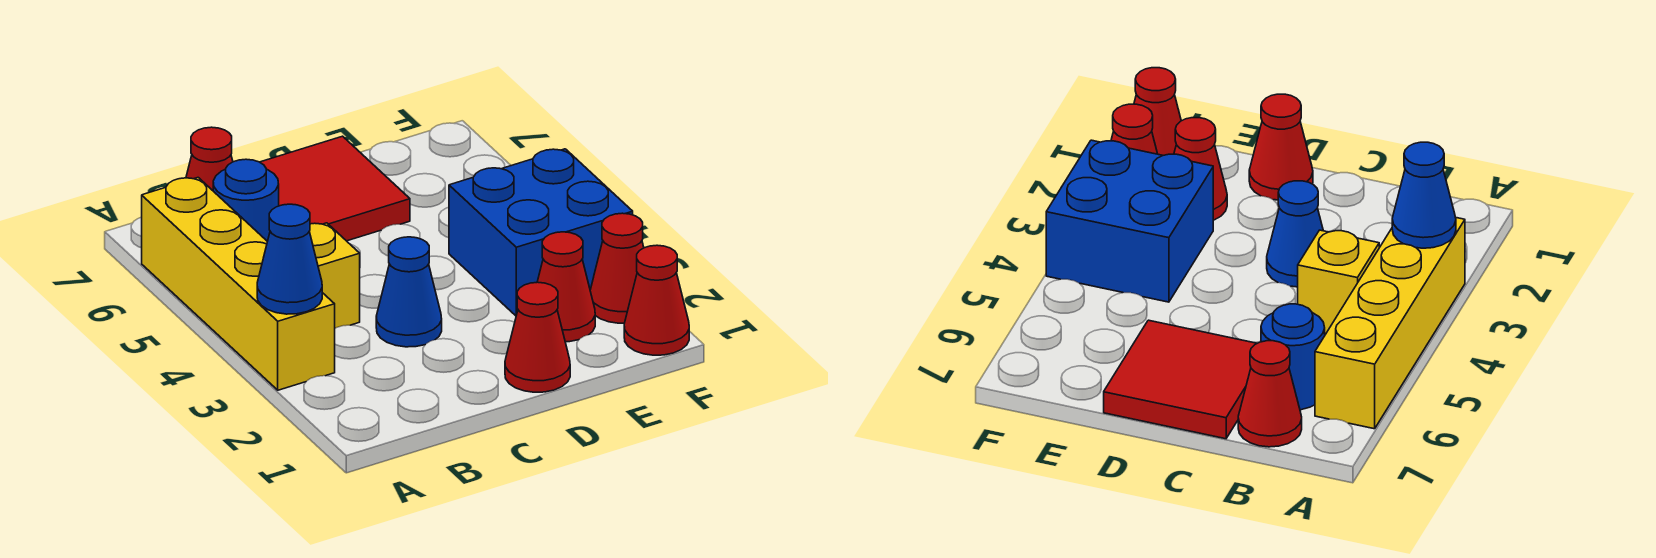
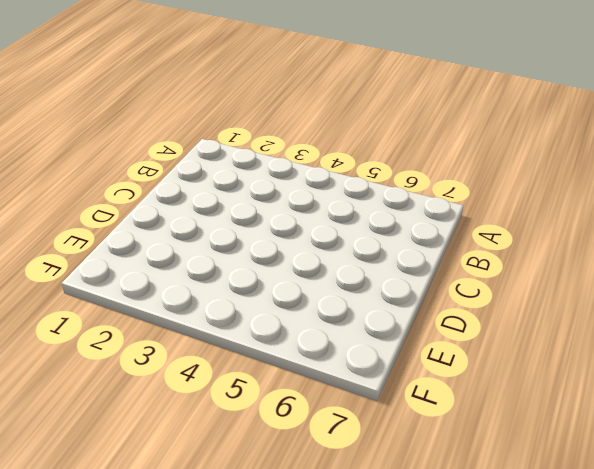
none -> yellow 1x4 brick [142,178,335,390]
none -> yellow 1x1 brick [309,223,360,328]
none -> blue 1x1 round brick [213,159,279,241]

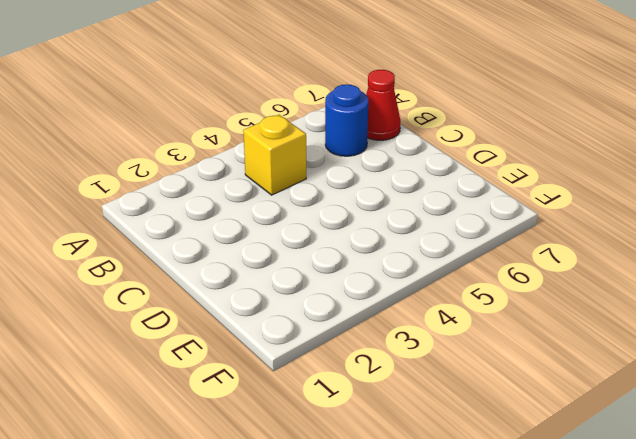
none -> yellow 1x4 brick [142,178,335,390]
none -> blue 1x1 cone [376,237,442,347]
none -> red 2x2 tile [260,136,410,241]

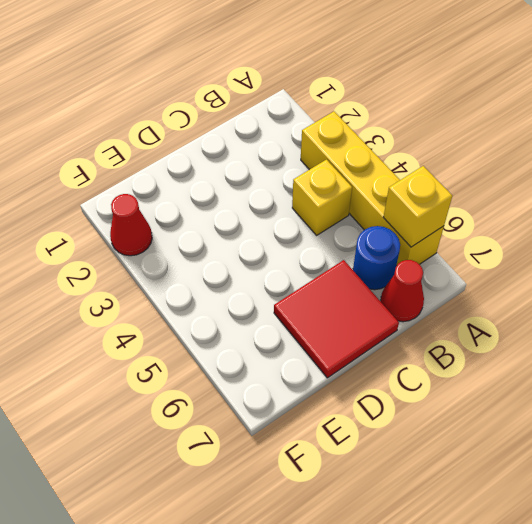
yellow 1x1 brick [383,166,452,247] -> none
none -> blue 1x1 cone [376,237,442,347]
none -> red 1x1 cone [505,282,570,392]
none -> red 1x1 cone [537,232,595,342]

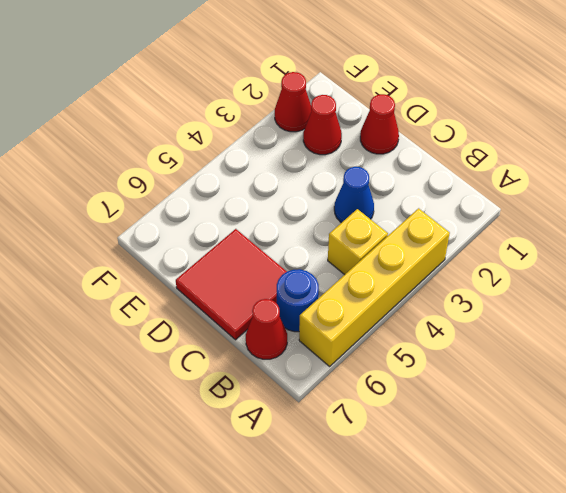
none -> blue 2x2 brick [449,149,633,316]
none -> red 1x1 cone [624,245,689,355]
none -> blue 1x1 cone [257,204,322,314]

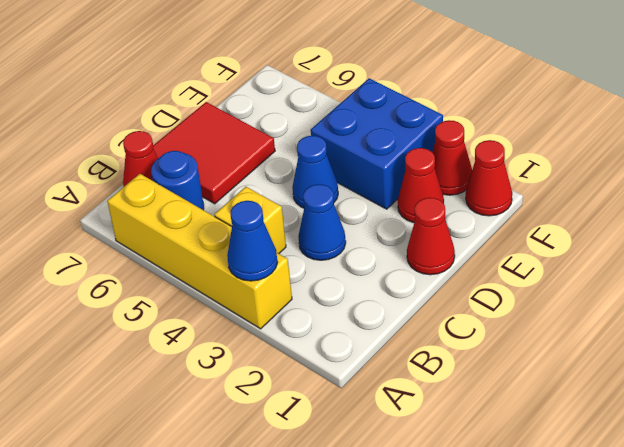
blue 1x1 cone [292,136,338,208] -> none

